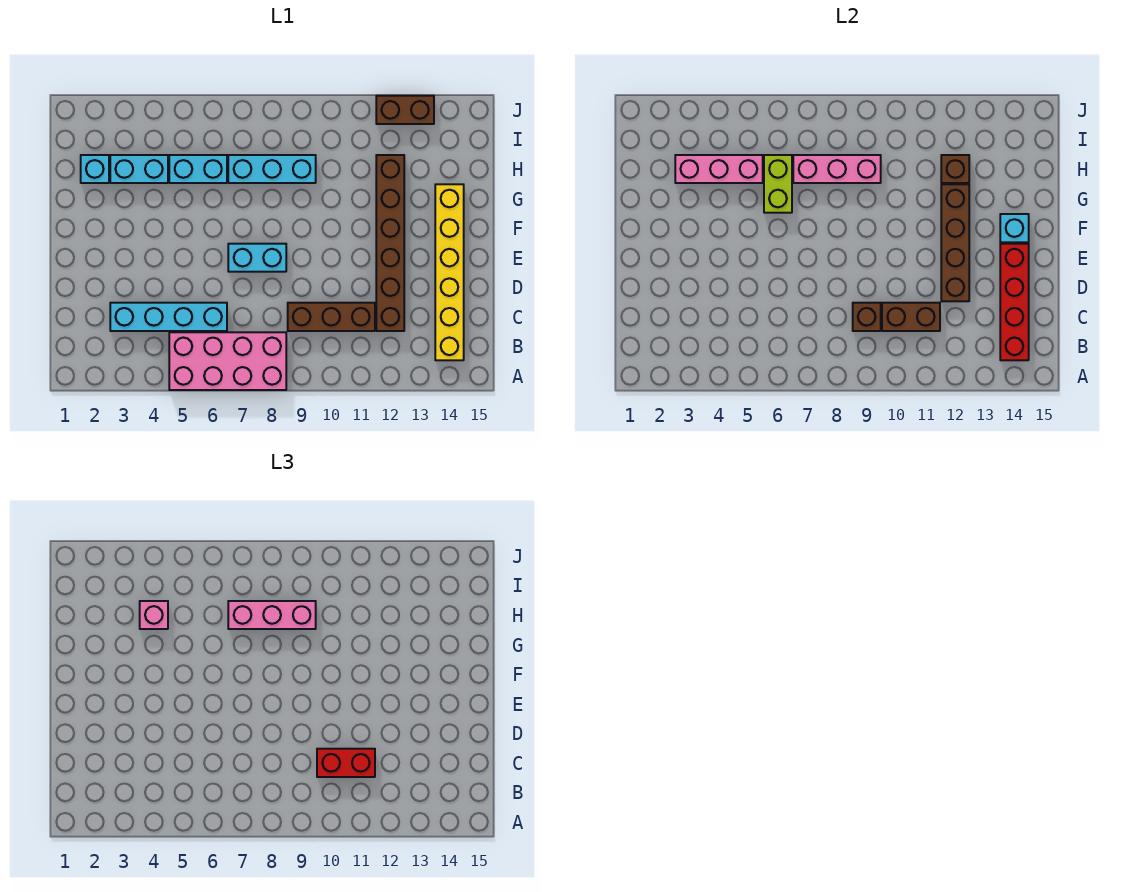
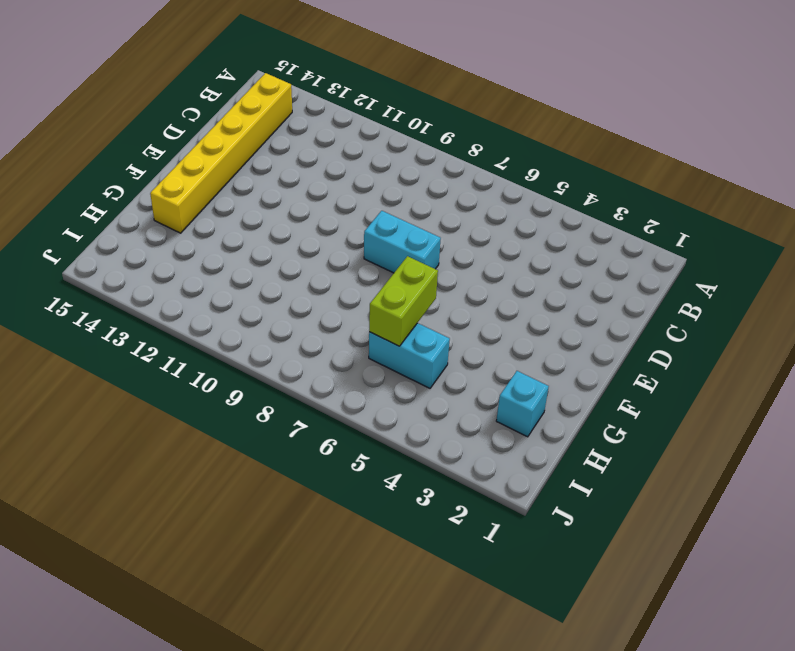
none -> pink 2x4 brick [169,332,286,390]
none -> cyan 1x4 brick [110,303,227,331]
none -> brown 1x3 brick [288,303,375,331]

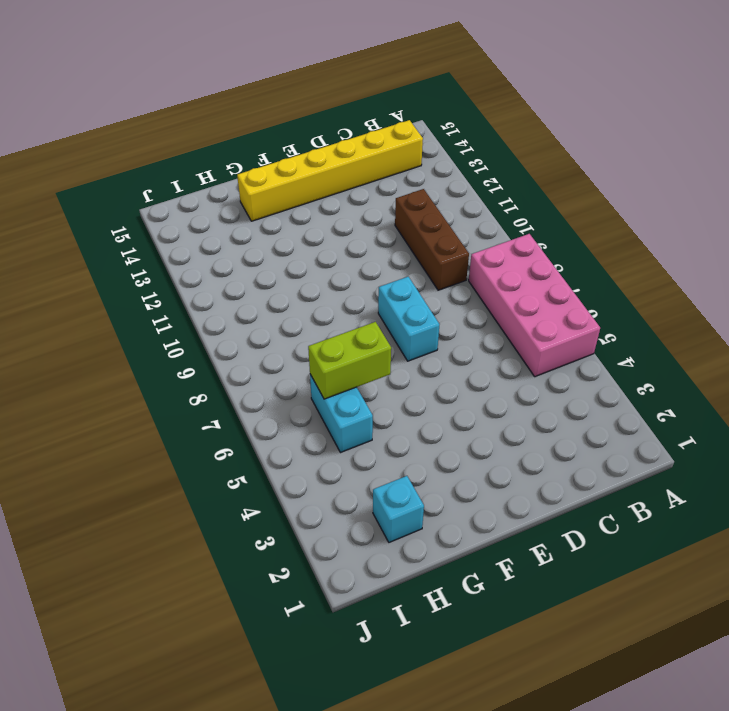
none -> cyan 1x4 brick [110,303,227,331]
none -> brown 1x6 brick [376,155,404,331]
none -> cyan 1x2 brick [110,155,168,183]

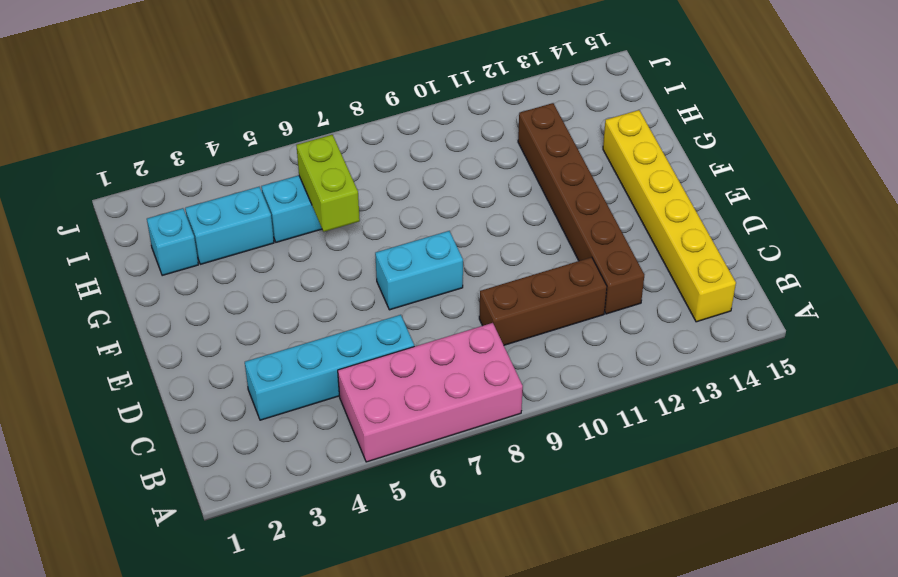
none -> cyan 1x3 brick [228,155,316,183]
none -> brown 1x2 brick [376,96,434,124]
none -> red 1x4 brick [1000,244,1029,360]

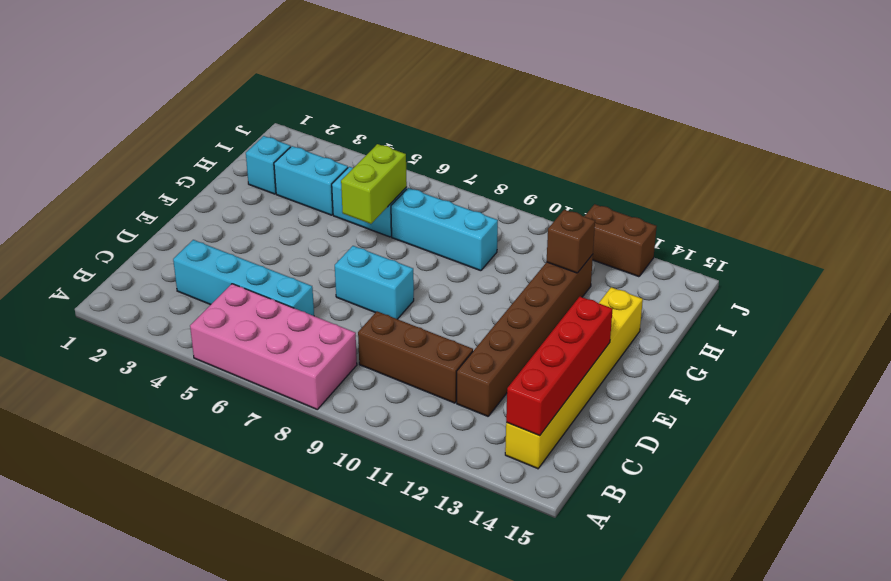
none -> brown 1x1 brick [853,303,881,331]
none -> brown 1x2 brick [882,303,940,331]
none -> brown 1x4 brick [941,184,969,301]

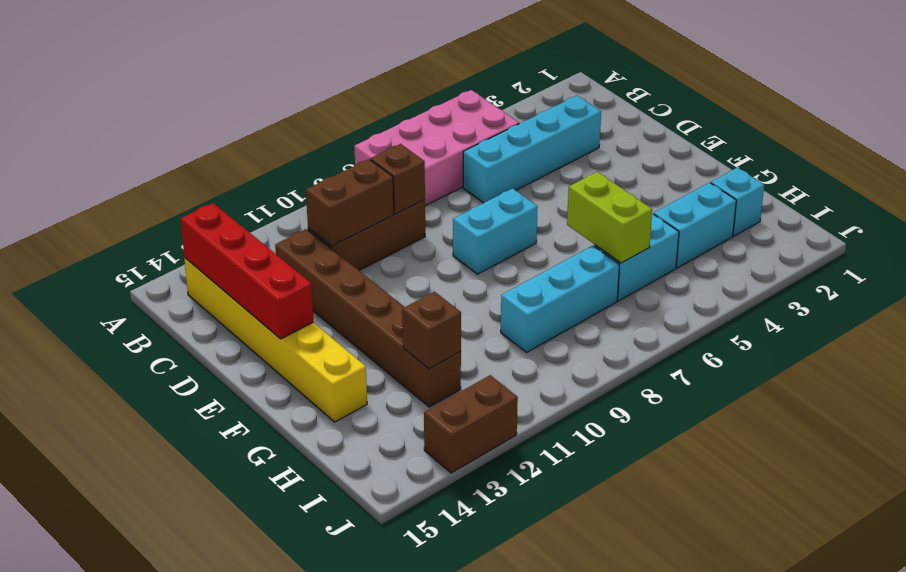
none -> brown 1x4 brick [941,184,969,301]
none -> cyan 1x1 brick [1000,214,1029,242]
none -> pink 1x3 brick [675,155,763,183]

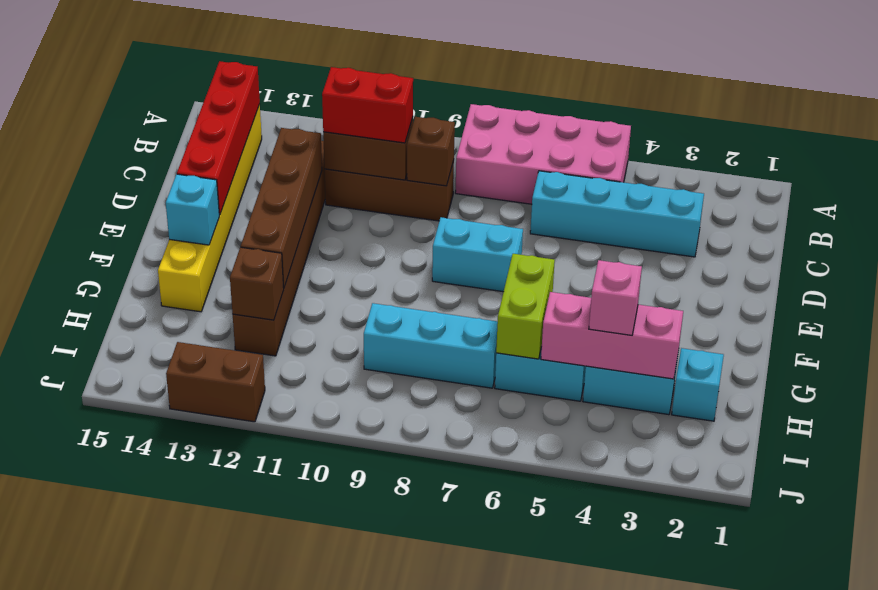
none -> pink 1x3 brick [793,155,881,183]
none -> pink 1x3 brick [228,601,316,629]

